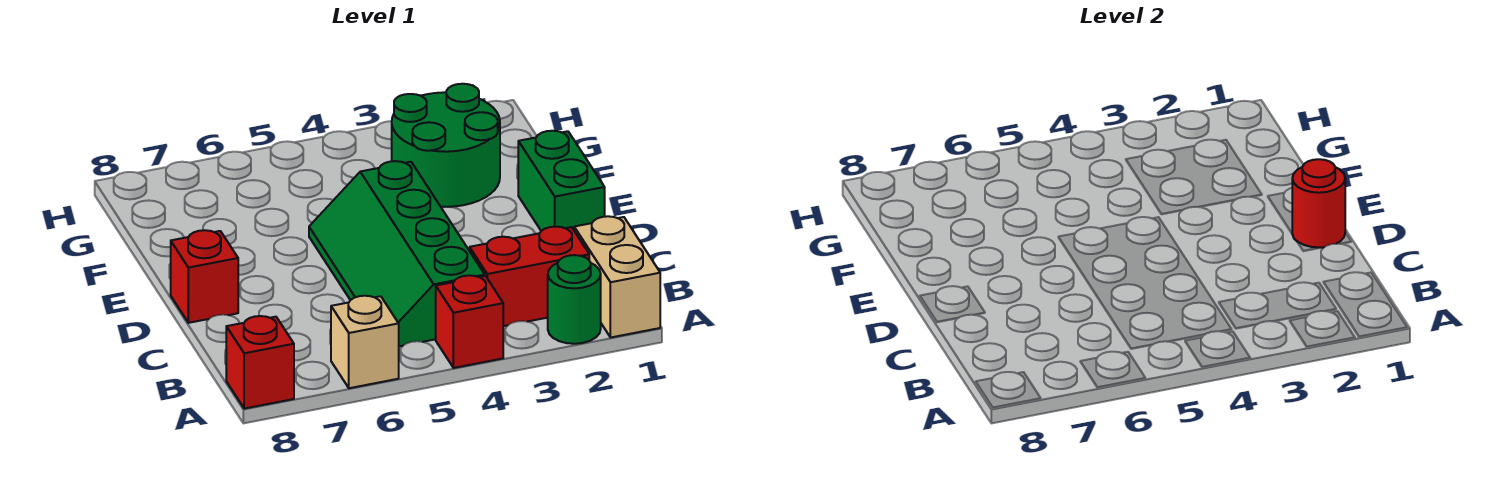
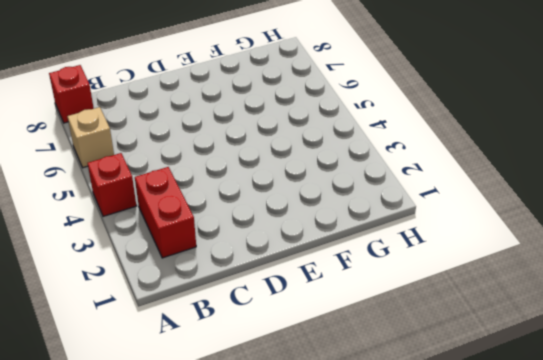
none -> tan 1x2 brick [574,216,660,337]
none -> green 1x1 round brick [548,255,601,344]

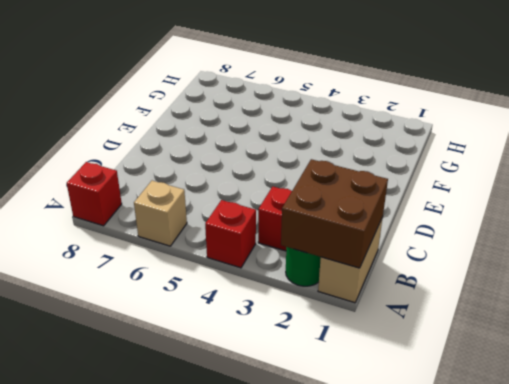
brown 2x2 brick [281,159,388,268] -> none
none -> green 2x4 slope [309,161,485,346]
none -> green 1x2 brick [518,131,605,231]

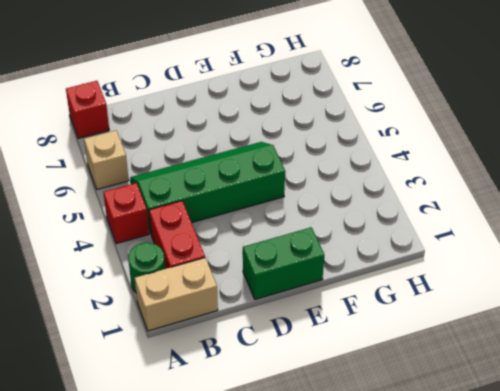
none -> red 1x1 brick [171,230,238,323]
none -> green 2x2 round brick [392,84,500,207]

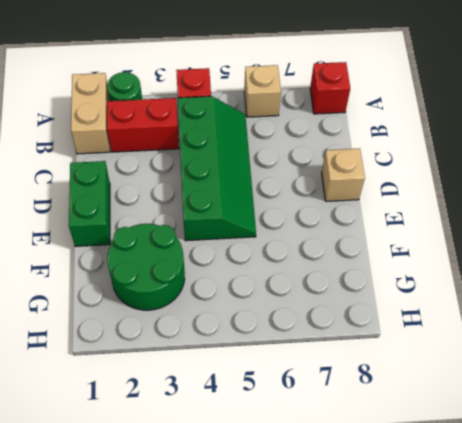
tan 1x1 brick [322,148,365,201] -> red 1x1 brick [171,230,238,323]
none -> red 1x1 round brick [1292,159,1345,248]

